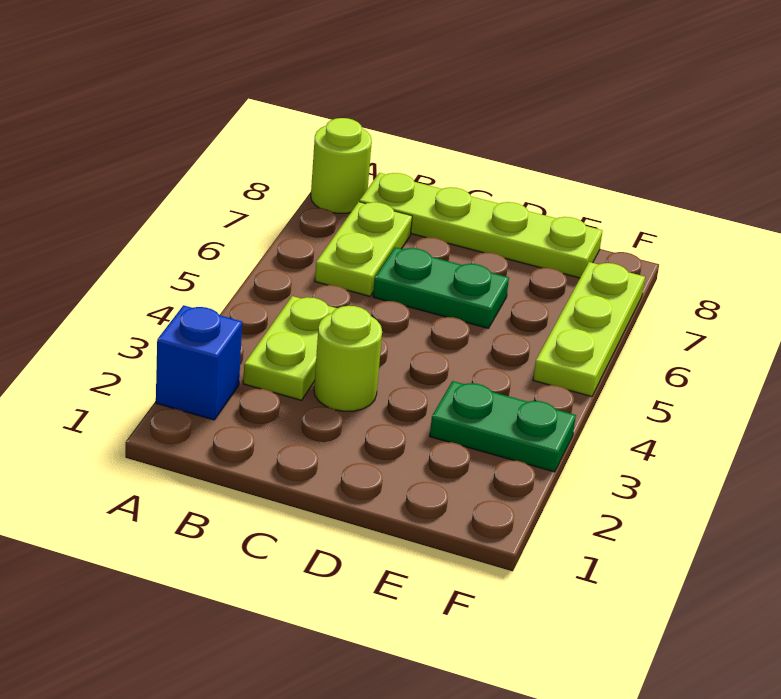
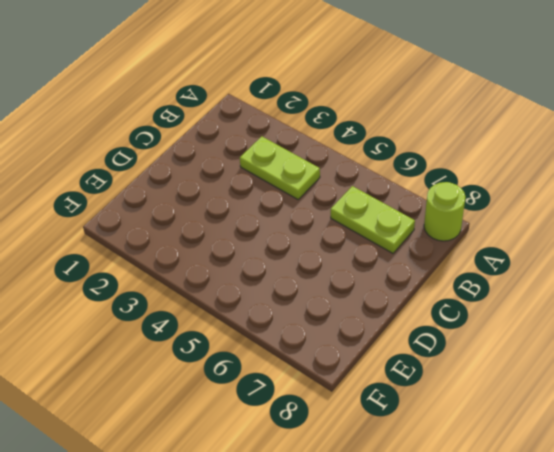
none -> blue 1x1 brick [156,305,242,420]
none -> lime 1x4 plate [359,173,603,278]

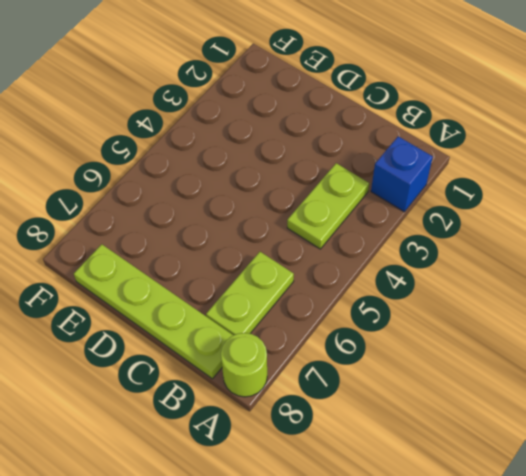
none -> lime 1x1 round brick [314,306,382,411]
none -> green 1x2 plate [373,247,509,328]

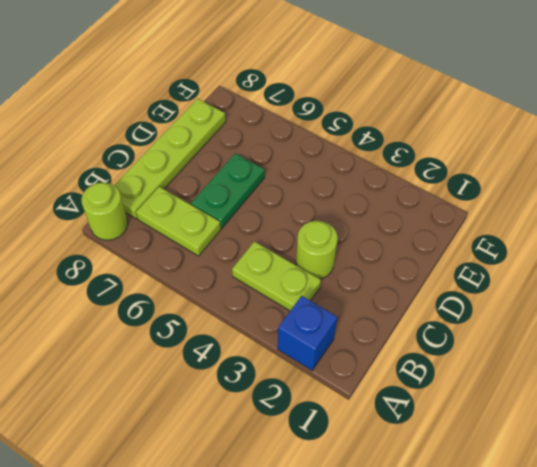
none -> green 1x2 plate [430,381,576,472]
none -> lime 1x3 plate [533,262,645,397]

